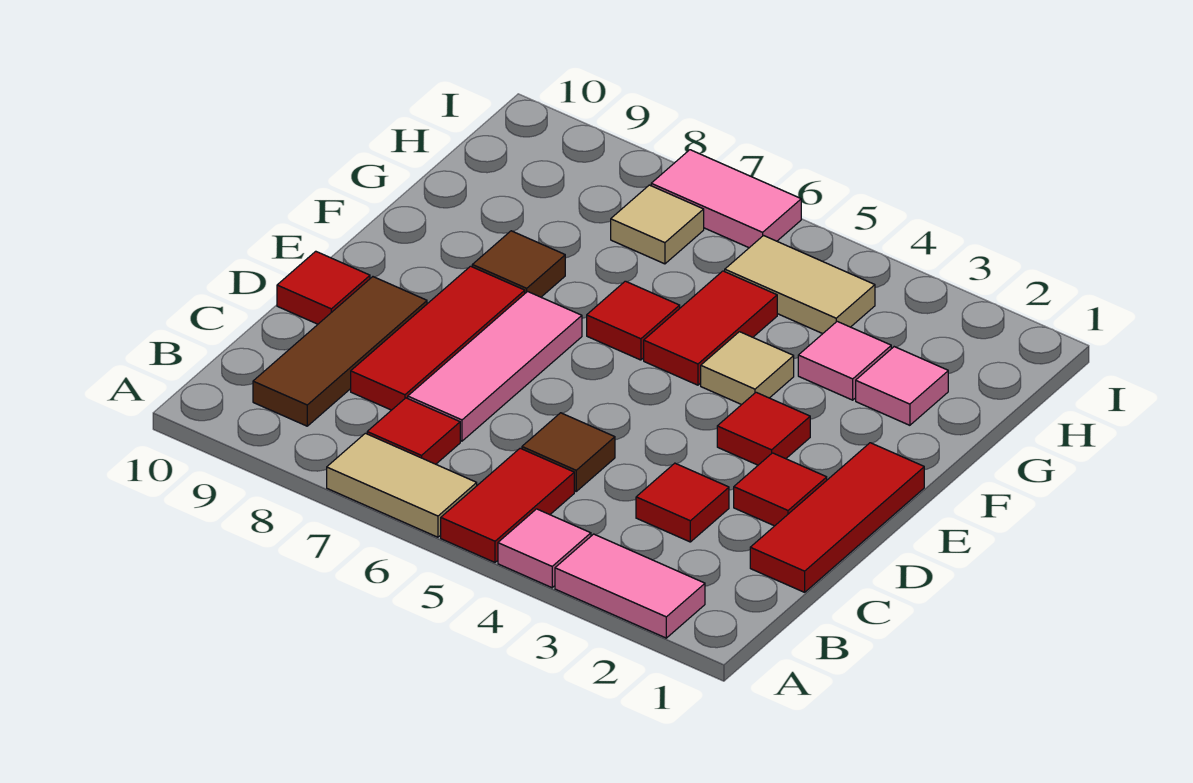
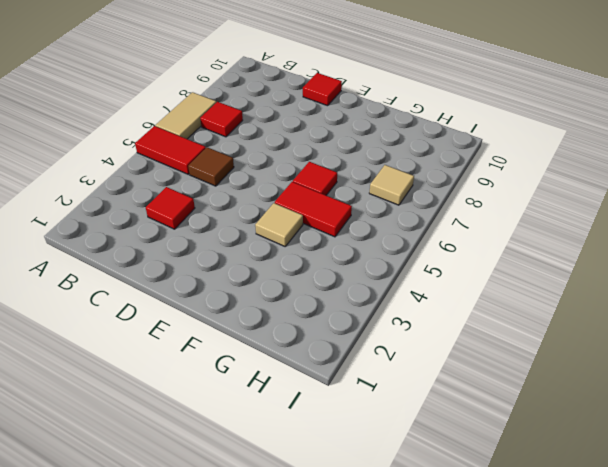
none -> pink 1x2 tile [555,534,705,638]
none -> pink 1x1 tile [498,509,591,588]
none -> brown 1x3 tile [253,277,427,426]

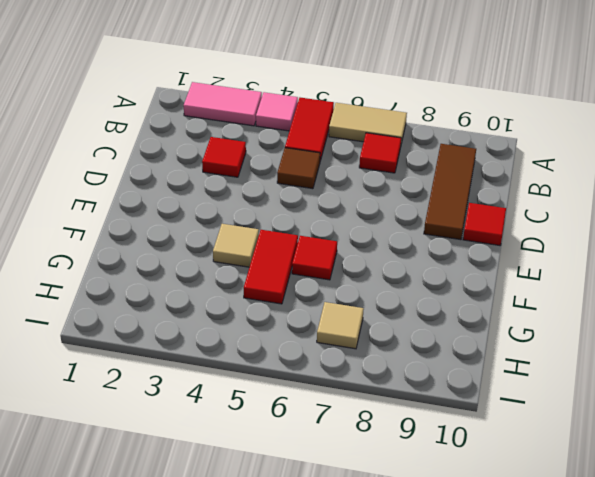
none -> red 1x3 tile [750,443,924,592]
none -> pink 1x3 tile [408,292,582,441]
none -> red 1x3 tile [351,266,525,410]

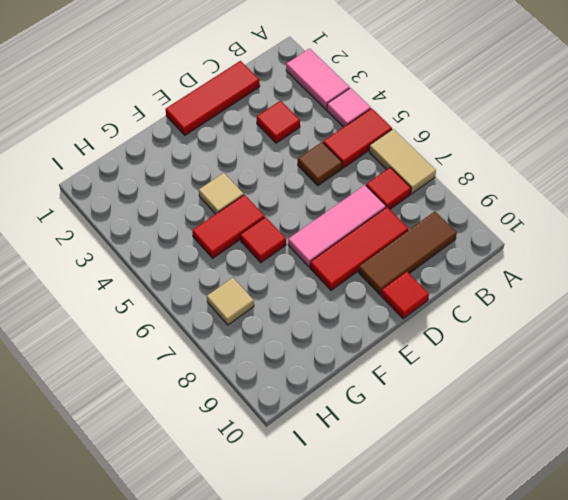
none -> red 1x1 tile [734,453,827,526]
none -> red 1x1 tile [717,392,810,465]
none -> brown 1x1 tile [472,231,565,297]

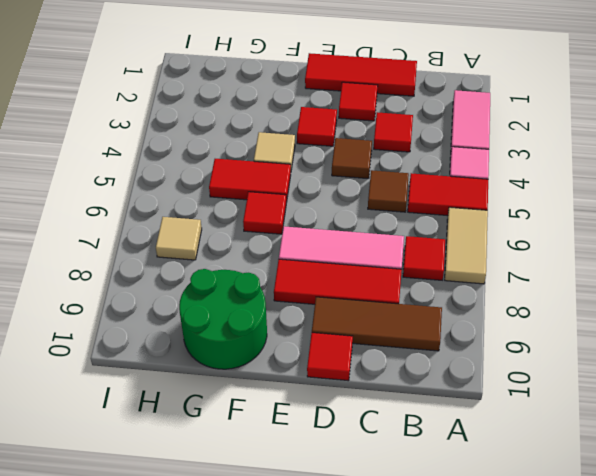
brown 1x1 tile [332,138,372,179] -> brown 1x1 tile moved to [472,231,565,297]
green 2x2 round brick [179,269,267,369] -> none
none -> pink 1x1 tile [856,347,948,425]
none -> pink 1x1 tile [798,321,892,400]
none -> tan 1x2 tile [725,236,875,334]

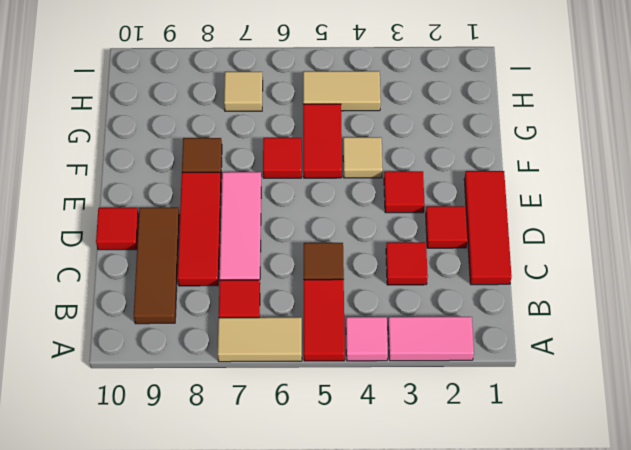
none -> pink 1x1 tile [856,347,948,425]
none -> pink 1x1 tile [798,321,892,400]
none -> pink 1x2 tile [651,150,801,248]

